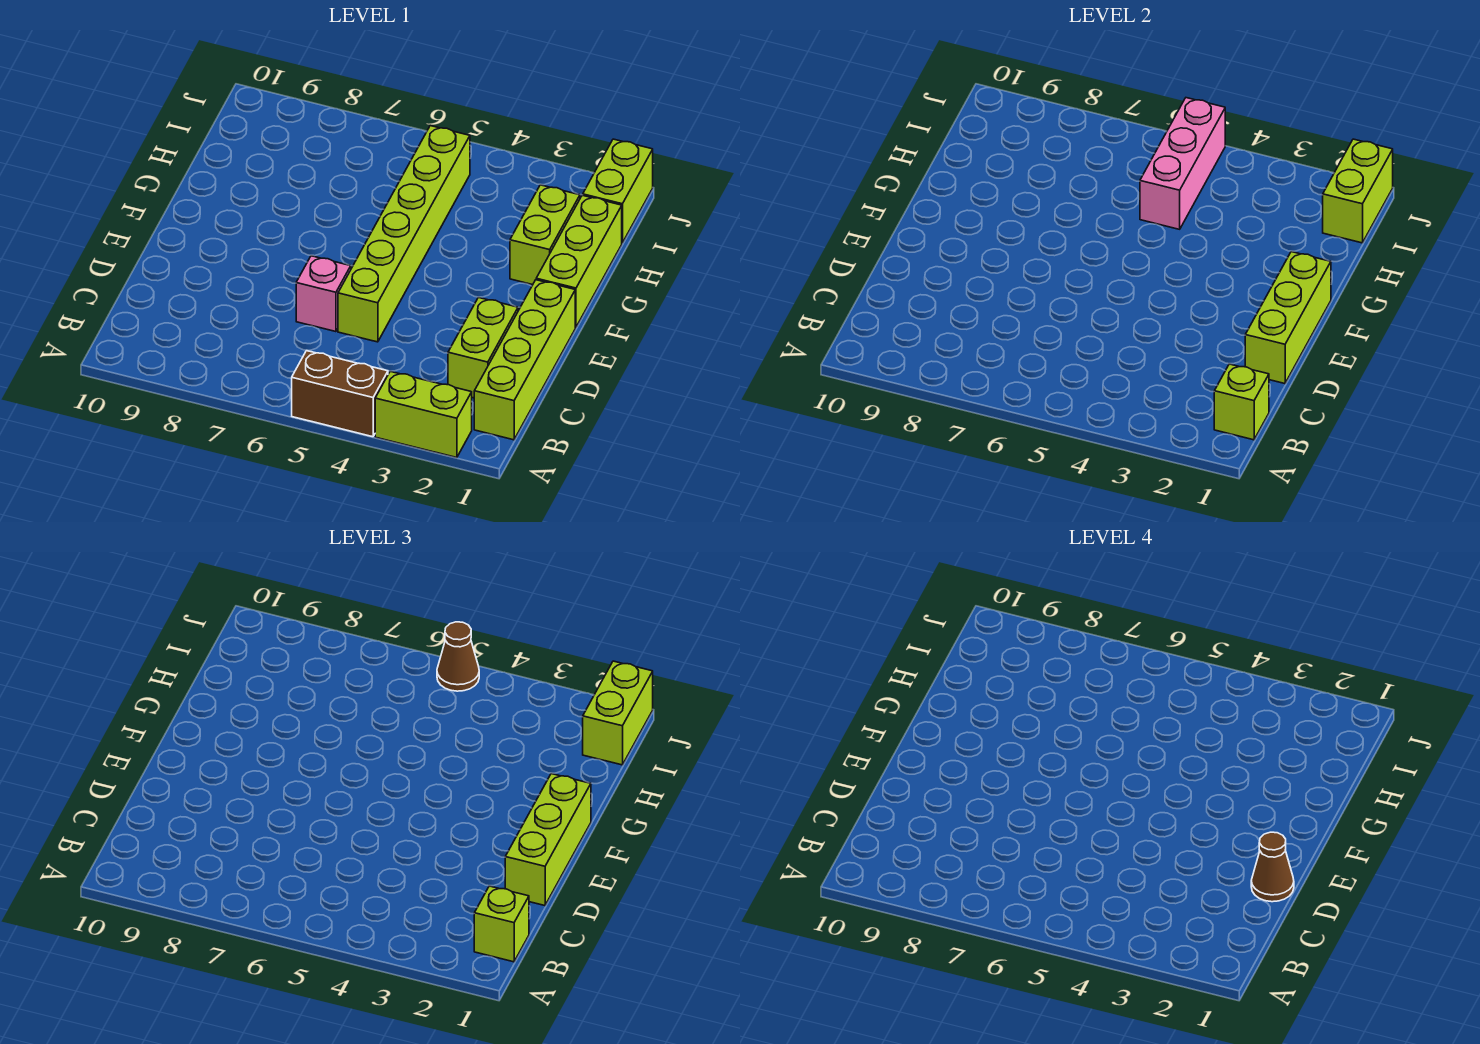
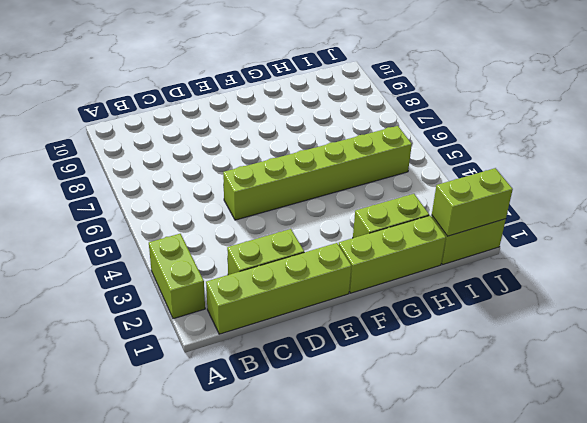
none -> brown 1x2 brick [292,351,388,437]
none -> pink 1x1 brick [296,256,351,332]
none -> lime 1x1 brick [1214,364,1269,440]

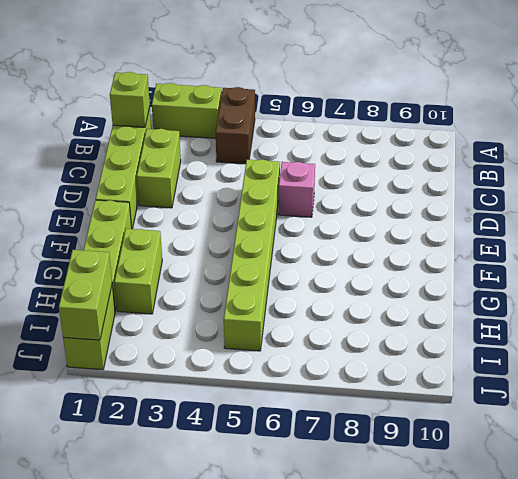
brown 1x2 brick [216,87,255,164] -> brown 1x2 brick turned to [292,351,388,437]
none -> lime 1x3 brick [1245,252,1331,384]
none -> pink 1x3 brick [1140,98,1225,229]
none -> lime 1x1 brick [474,886,529,962]

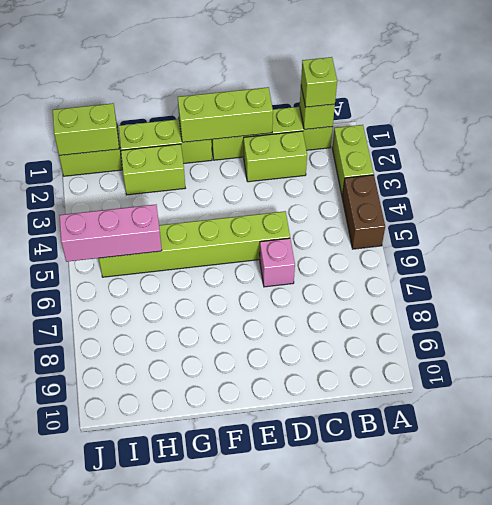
none -> lime 1x3 brick [505,774,591,906]
none -> lime 1x2 brick [583,661,653,765]
none -> brown 1x1 cone [437,622,479,691]

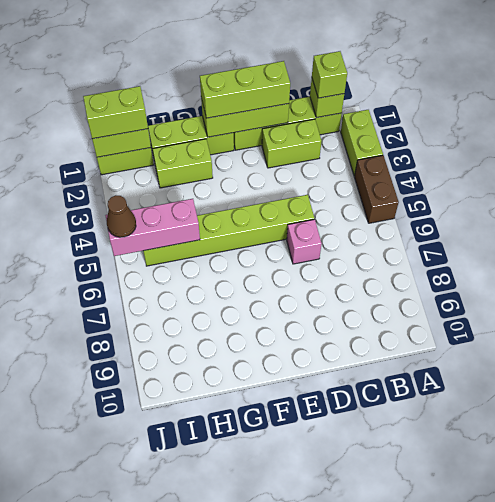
none -> brown 1x1 cone [1251,832,1294,902]

